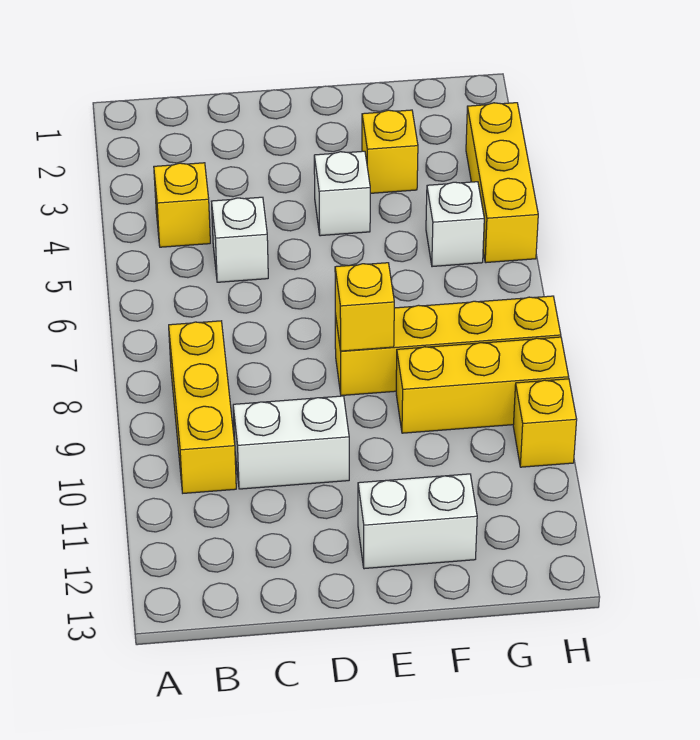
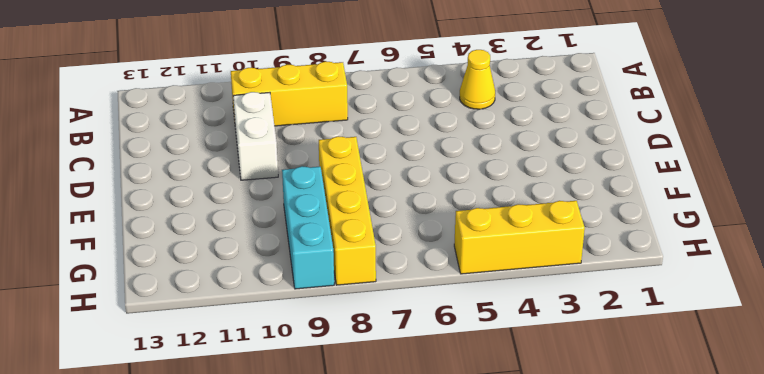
yellow 1x1 cone [460,50,495,109] -> yellow 1x1 brick [154,163,210,247]
cyan 1x3 brick [282,166,334,289] -> yellow 1x3 brick [396,337,569,433]
none -> white 1x1 brick [211,197,268,282]
none -> white 1x1 brick [314,151,370,236]
none -> white 1x2 brick [358,474,477,569]

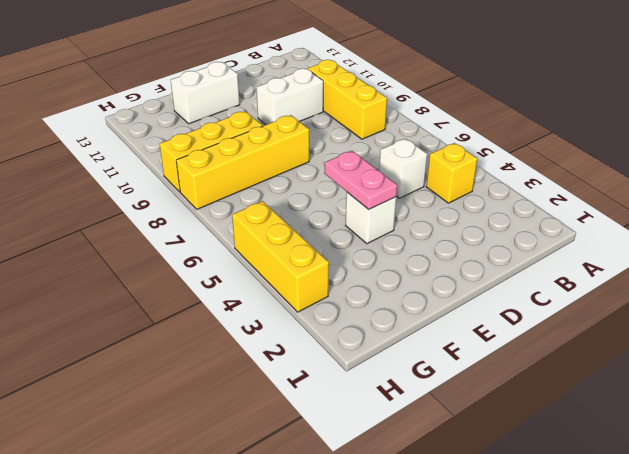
pink 1x2 plate [324,151,397,209] -> none
none -> yellow 1x1 brick [362,110,418,193]
none -> white 1x1 brick [426,182,484,267]
none -> yellow 1x1 brick [513,379,577,467]

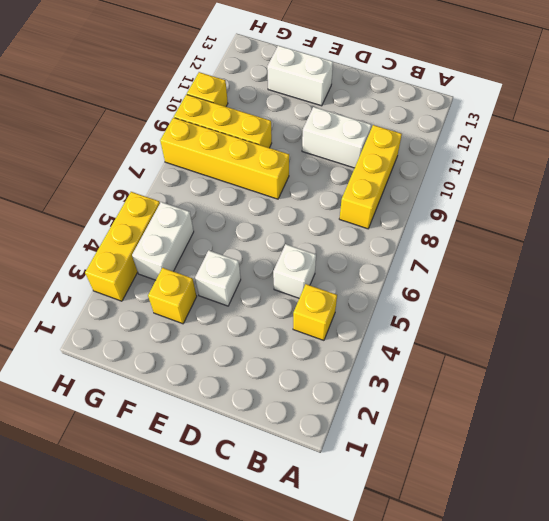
white 1x2 brick [132,202,194,280] -> white 1x1 brick [426,182,484,267]
none -> yellow 1x1 brick [335,263,394,351]

